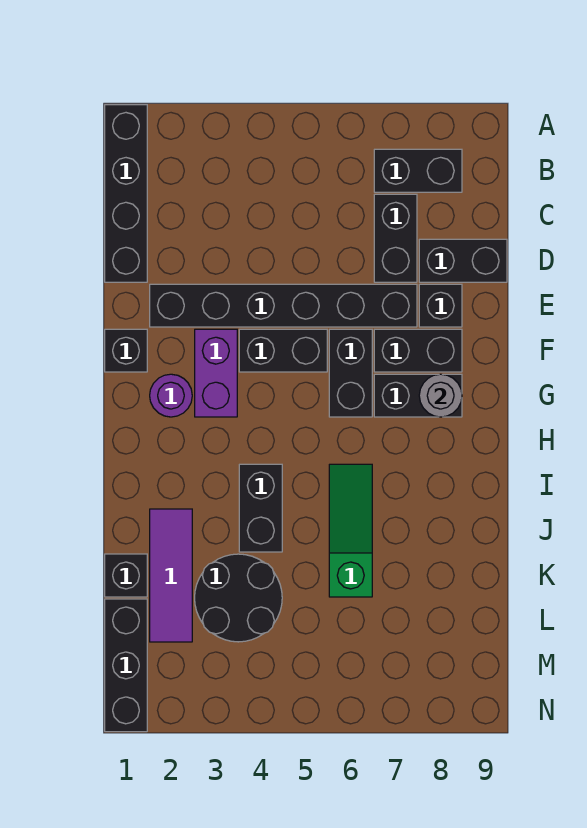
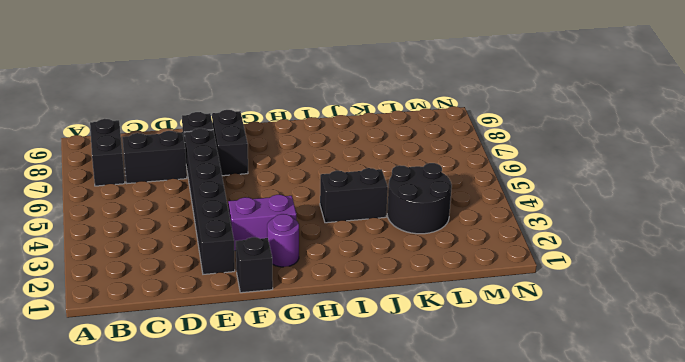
none -> black 1x4 brick [105,105,147,282]
none -> black 1x2 brick [419,239,507,282]
none -> black 1x2 brick [239,329,327,372]

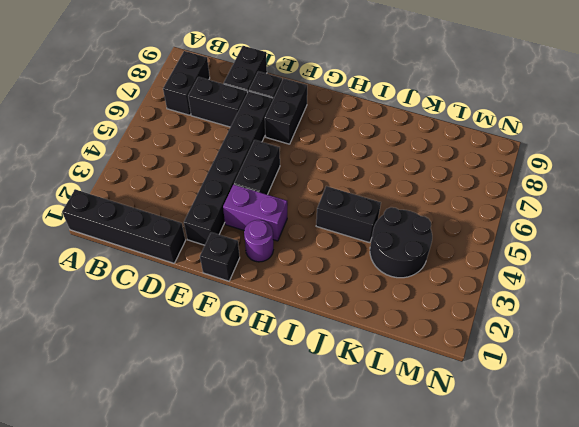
none -> black 1x2 brick [329,329,372,417]
none -> black 1x2 brick [374,374,462,417]
none -> green 1x3 slope [329,464,372,597]

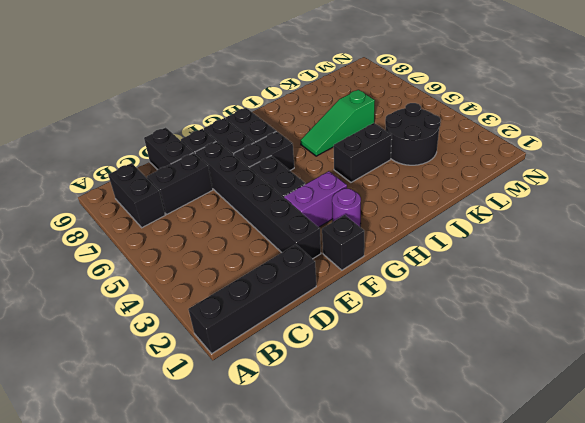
none -> purple 1x3 tile [150,509,192,642]
none -> black 1x1 brick [105,554,147,597]
none -> black 1x3 brick [105,599,147,732]

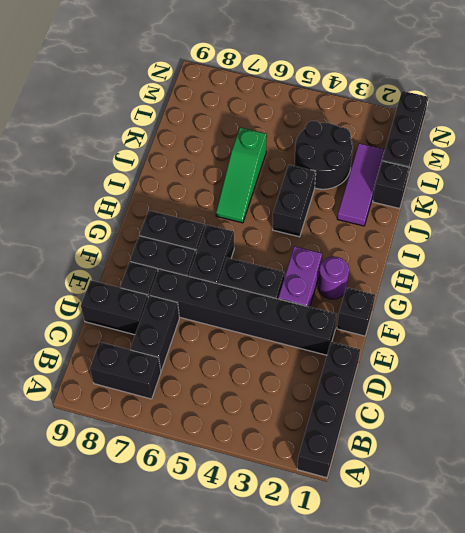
none -> grey 1x1 round brick [419,374,462,417]

